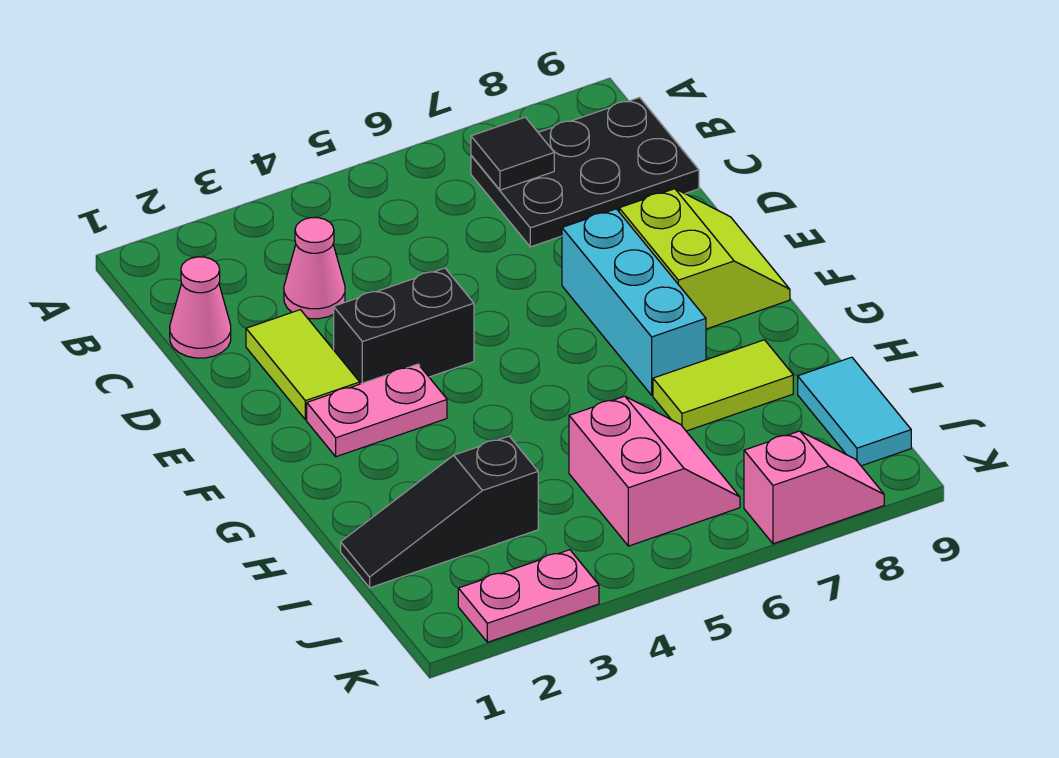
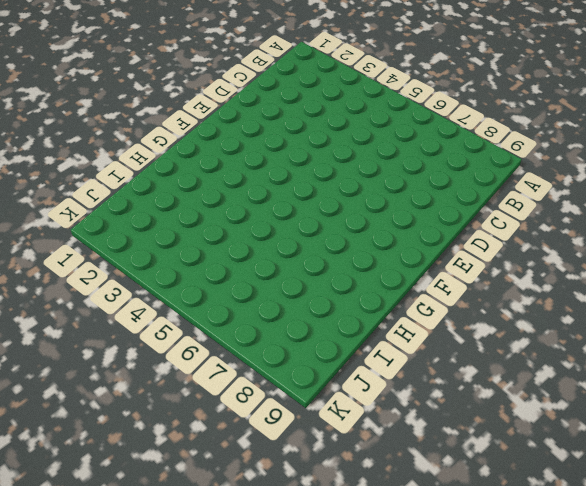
none -> black 2x3 plate [471,98,699,247]
none -> pink 1x1 cone [170,257,231,358]
none -> pink 1x1 cone [284,218,345,319]

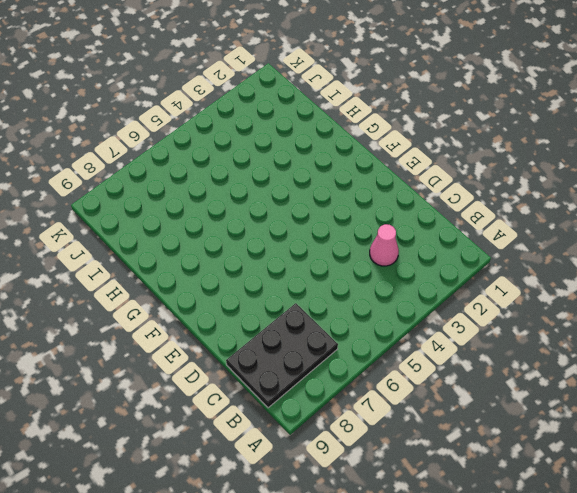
none -> pink 1x1 cone [170,257,231,358]
none -> lime 1x2 tile [246,310,360,420]
none -> black 1x2 brick [334,268,474,384]

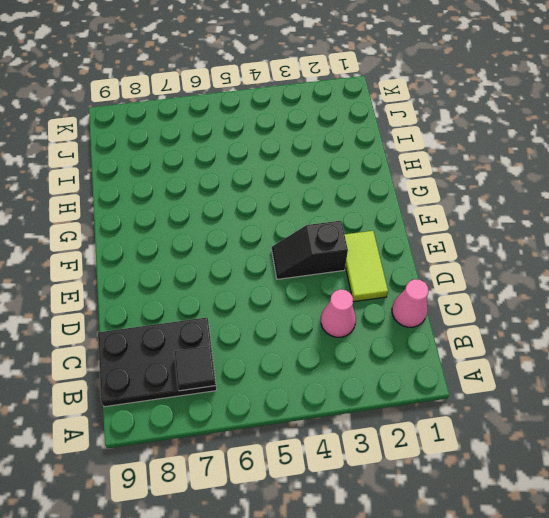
black 1x2 slope [272,221,348,279] -> black 1x2 brick [334,268,474,384]
none -> cyan 1x3 brick [562,209,706,395]
none -> lime 2x2 slope [619,189,790,329]
none -> pink 1x2 plate [307,364,447,457]

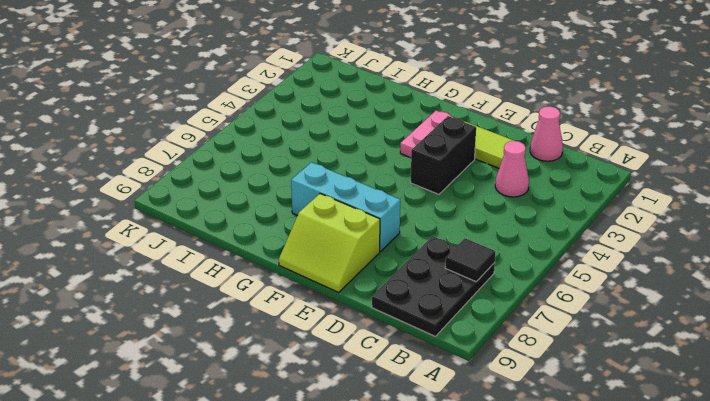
none -> lime 1x2 tile [653,340,793,431]
none -> black 1x3 slope [341,436,538,588]
none -> pink 2x2 slope [569,396,740,546]

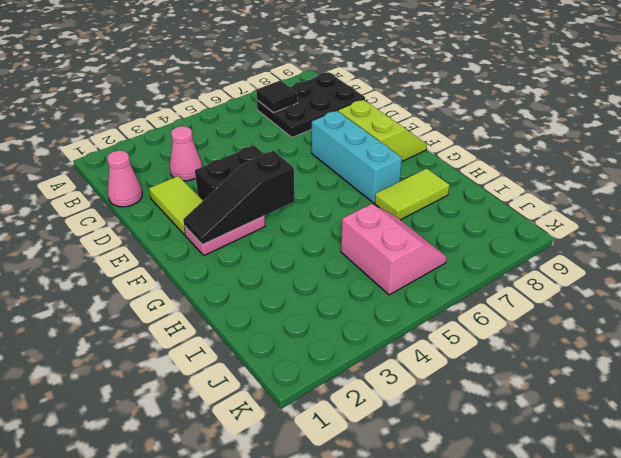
black 1x3 slope [183,151,294,244] -> black 1x3 slope moved to [341,436,538,588]
none -> cyan 1x2 tile [798,357,911,466]
none -> pink 1x2 plate [458,550,599,642]
none -> pink 1x2 slope [744,431,884,544]

